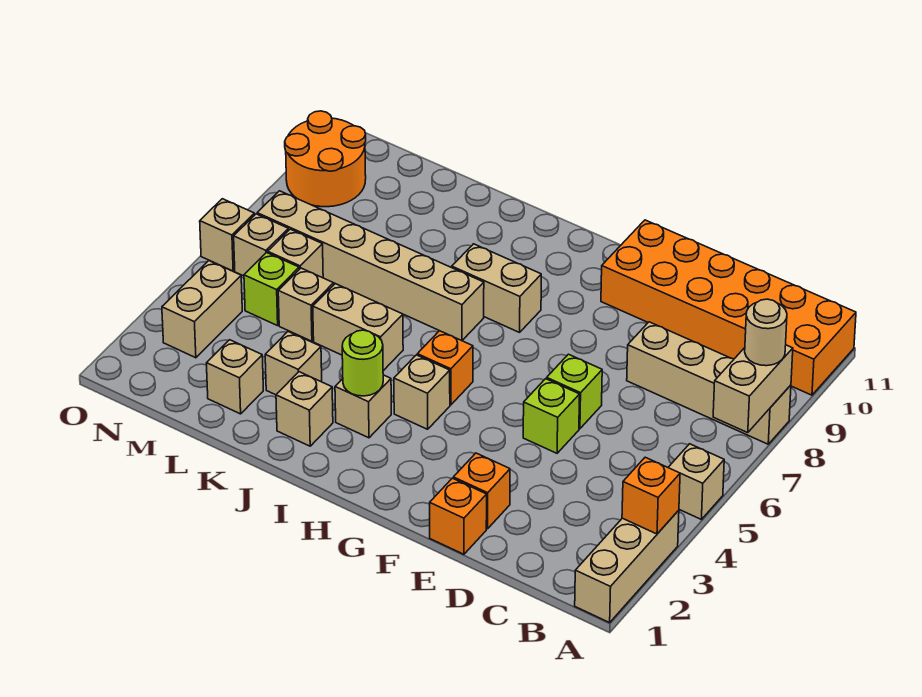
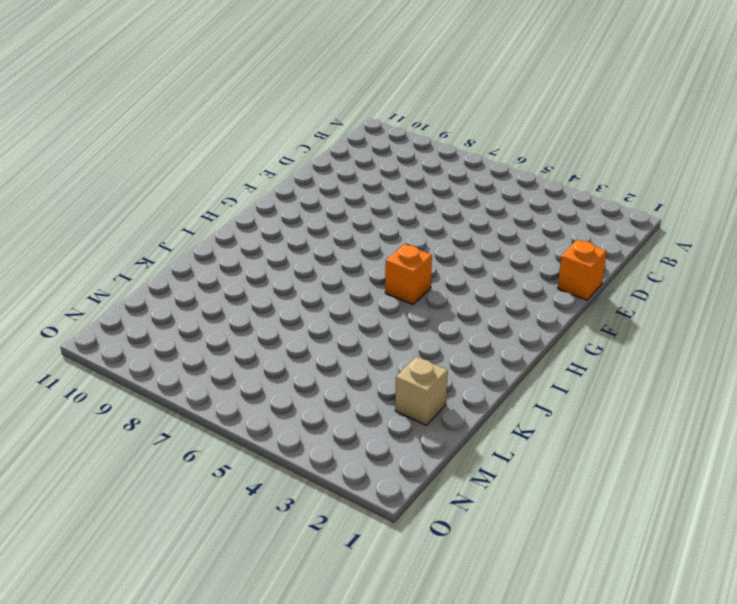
none -> tan 1x3 brick [575,510,679,623]
none -> tan 1x1 brick [668,444,724,519]
none -> tan 1x4 brick [627,322,791,444]

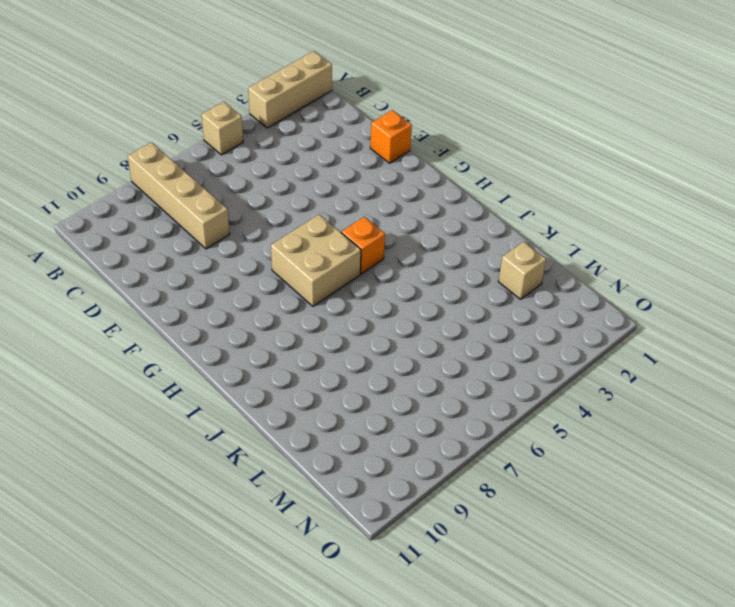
tan 2x2 brick [271,215,361,306] -> none
none -> orange 2x6 brick [601,220,856,395]
none -> orange 1x1 brick [453,453,510,529]
none -> lime 1x1 brick [523,379,580,453]

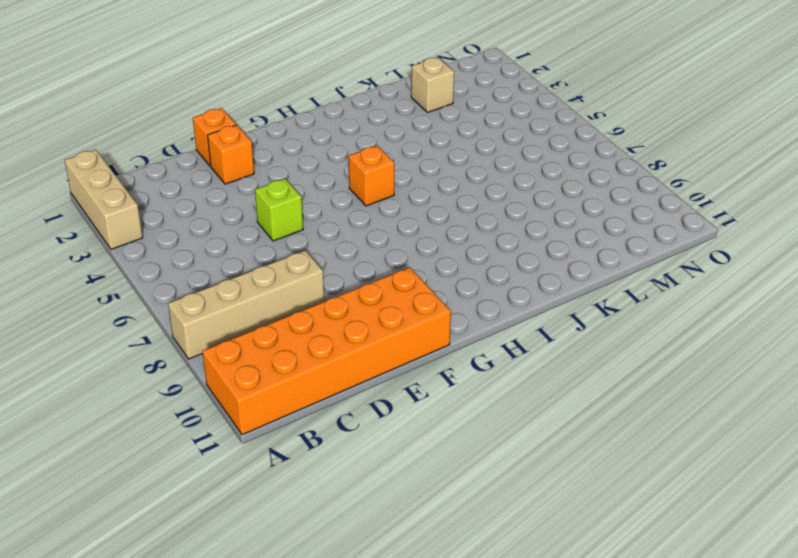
none -> tan 1x1 brick [668,444,724,519]
none -> lime 1x1 brick [547,354,602,429]
none -> tan 1x1 brick [394,355,450,429]

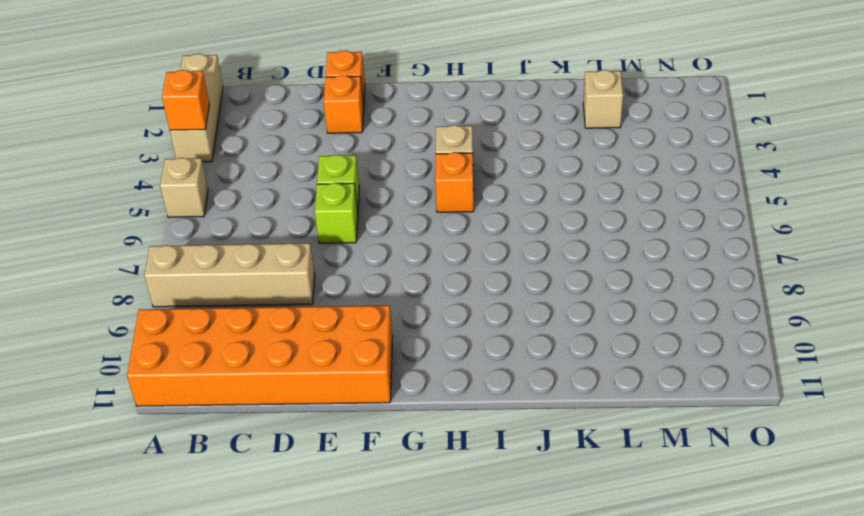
none -> tan 1x2 brick [452,244,541,332]
none -> tan 1x1 brick [335,375,391,438]
none -> tan 1x6 brick [257,191,484,341]

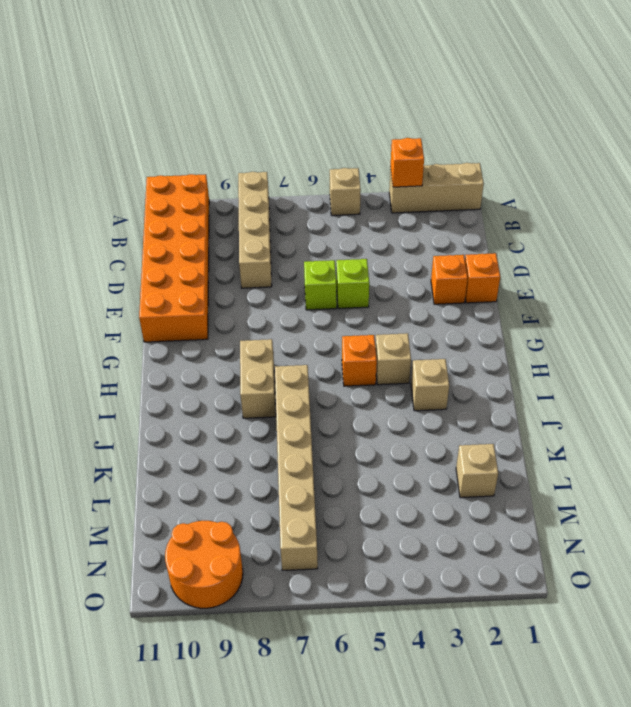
none -> tan 1x1 brick [276,372,333,446]
none -> tan 1x2 brick [313,284,403,371]
none -> tan 1x1 brick [265,332,322,395]

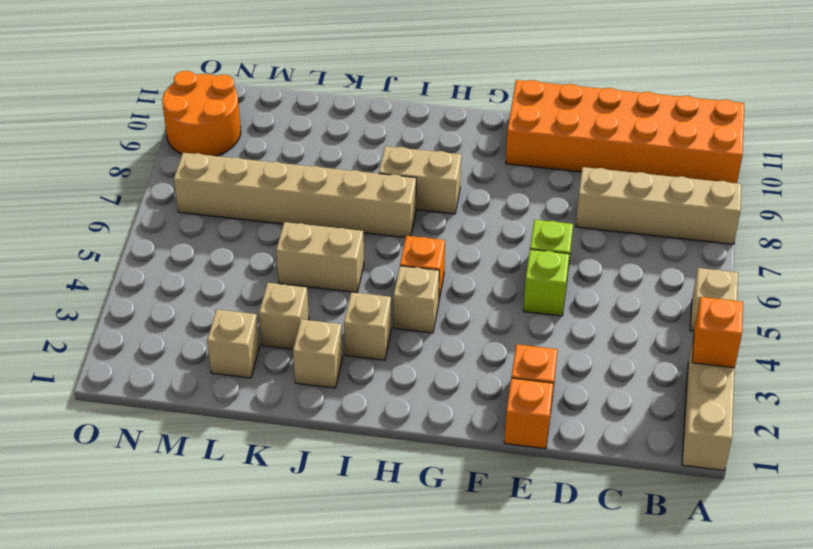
none -> tan 1x1 brick [278,268,334,341]
none -> lime 1x1 brick [244,253,299,326]
none -> tan 1x1 brick [268,229,323,278]

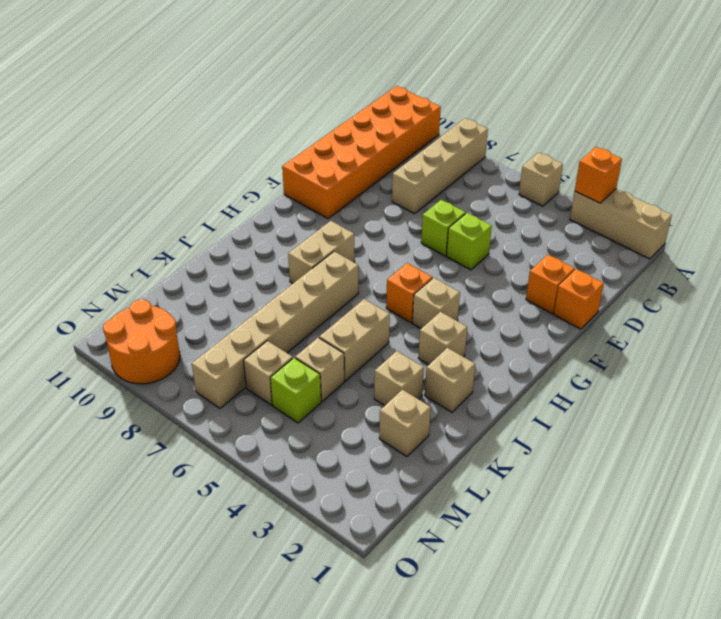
none -> tan 1x2 brick [162,261,242,358]
none -> tan 1x1 brick [234,214,288,276]
none -> tan 1x1 brick [200,199,254,271]

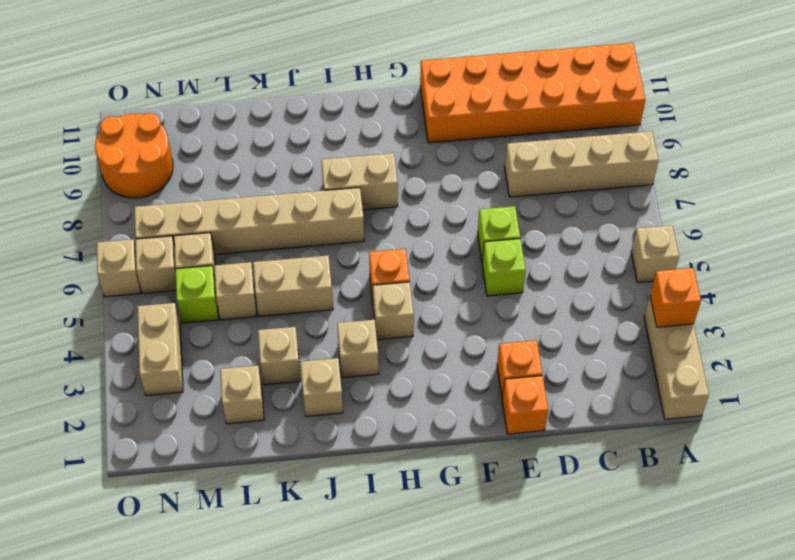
none -> tan 1x2 brick [713,345,793,433]
none -> lime 1x1 round brick [342,330,383,396]
none -> tan 1x1 round brick [745,299,787,366]

